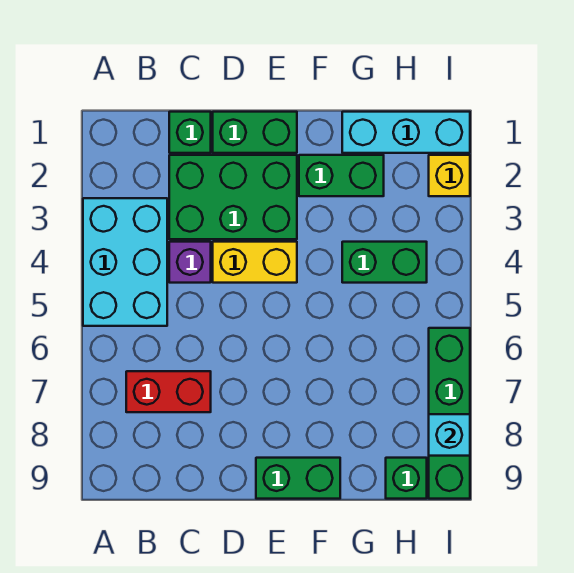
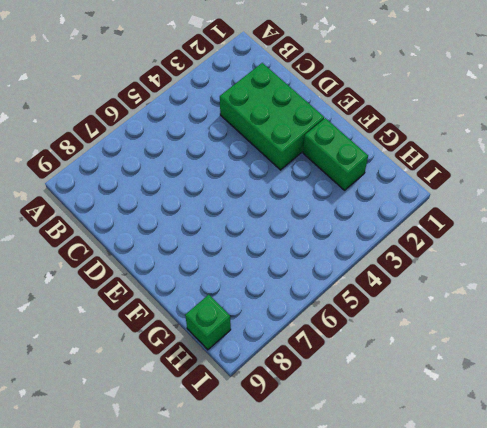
none -> cyan 2x3 brick [83,198,167,326]
none -> red 1x2 brick [126,371,211,412]
none -> green 1x1 brick [169,112,211,153]

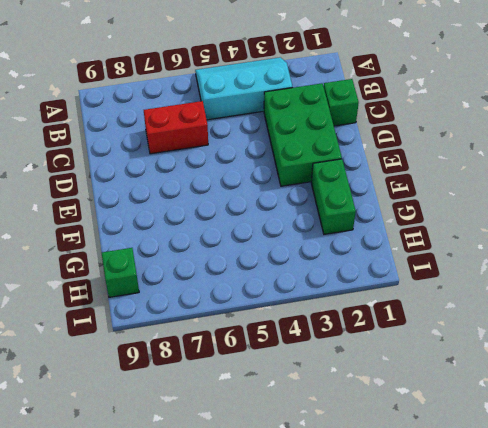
cyan 2x3 slope [195,57,293,120] -> cyan 2x3 brick [83,198,167,326]
red 1x2 brick [144,101,208,154] -> red 1x2 brick turned to [126,371,211,412]
none -> purple 1x1 brick [169,242,211,283]
none -> green 1x2 brick [213,112,297,153]
none -> yellow 1x2 brick [213,242,297,283]

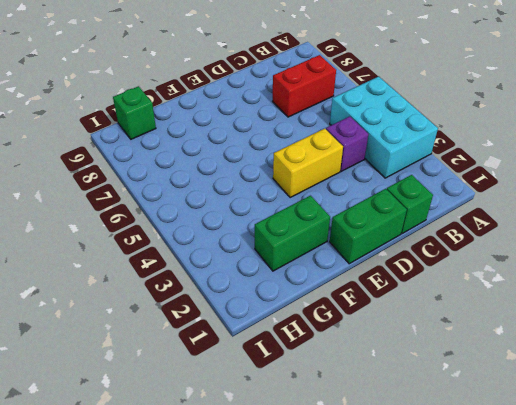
none -> green 2x3 brick [169,155,297,239]
none -> green 1x2 brick [256,458,340,499]
none -> cyan 1x3 brick [342,112,470,153]

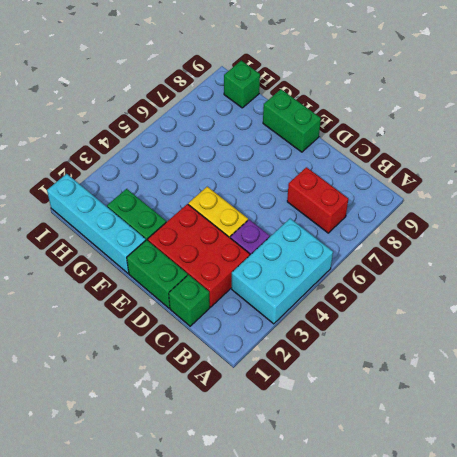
red 2x3 brick [148,204,250,307] -> green 2x3 brick [169,155,297,239]
cyan 1x4 brick [47,174,146,273] -> cyan 1x3 brick [342,112,470,153]
none -> green 1x2 brick [342,242,427,283]
none -> yellow 1x1 brick [429,155,470,196]
none -> green 1x4 brick [429,328,470,499]

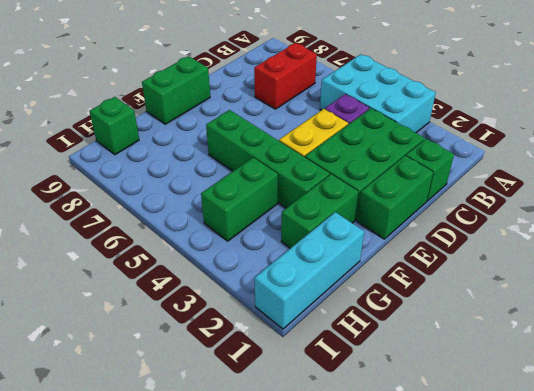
green 1x4 brick [206,110,330,208] -> green 1x4 brick moved to [429,328,470,499]
none -> yellow 1x1 brick [429,155,470,196]
none -> cyan 1x1 brick [429,414,470,456]

